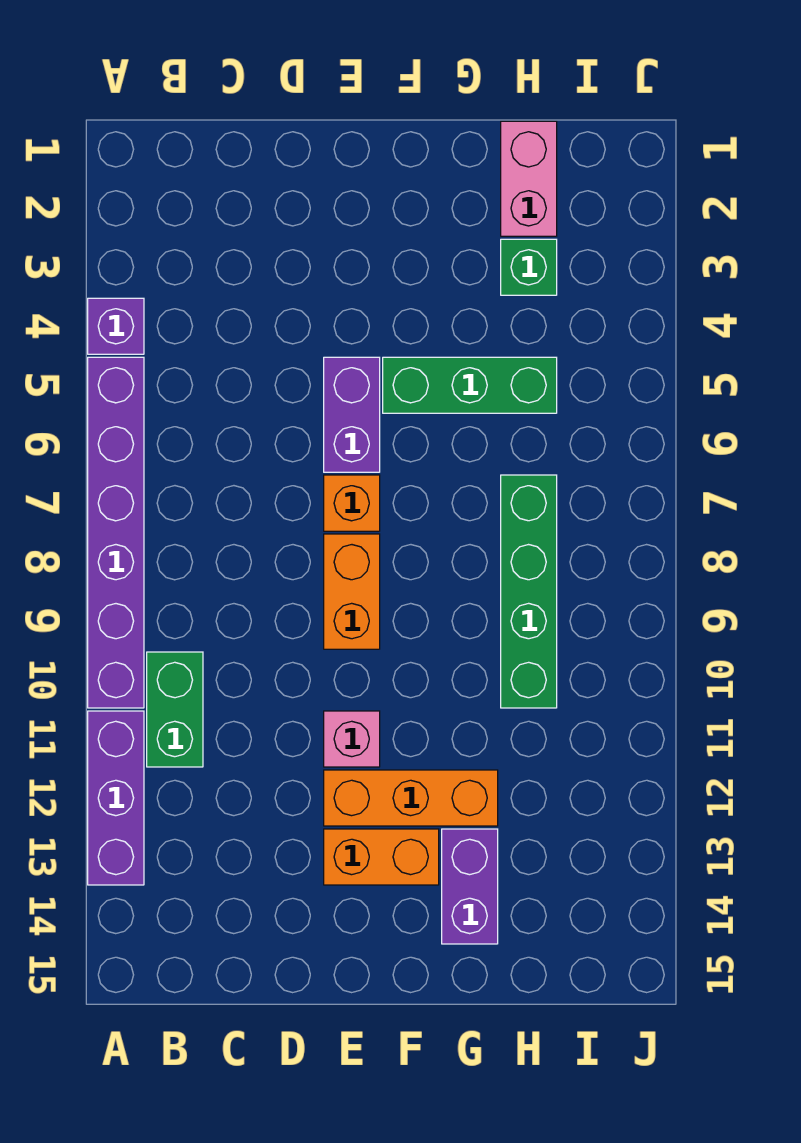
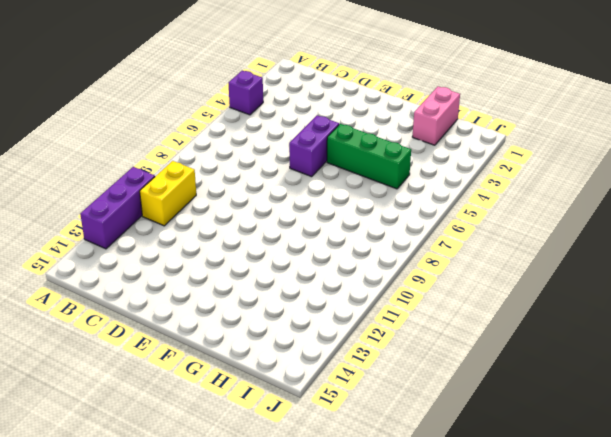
yellow 1x2 brick [140,161,196,226] -> green 1x2 brick [147,652,203,767]
none -> purple 1x6 brick [88,357,144,708]
none -> orange 1x1 brick [324,475,380,531]
none -> orange 1x2 brick [324,534,380,649]

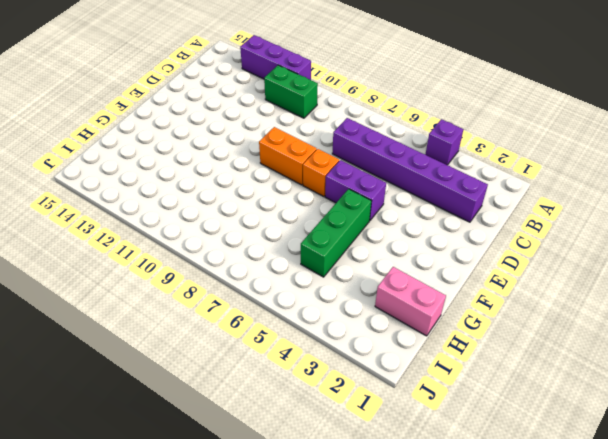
purple 1x6 brick [332,118,488,222] -> purple 1x6 brick moved to [88,357,144,708]
none -> pink 1x1 brick [324,711,380,767]
none -> orange 1x3 brick [324,770,498,826]
none -> orange 1x2 brick [324,829,439,885]

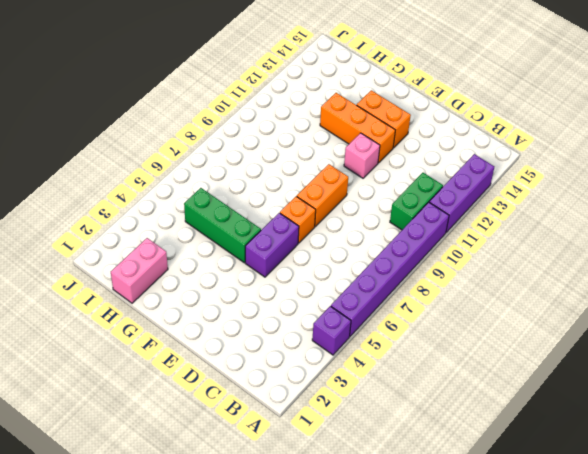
none -> purple 1x2 brick [442,829,498,944]
none -> green 1x1 brick [501,239,557,295]
none -> green 1x4 brick [501,475,557,708]

